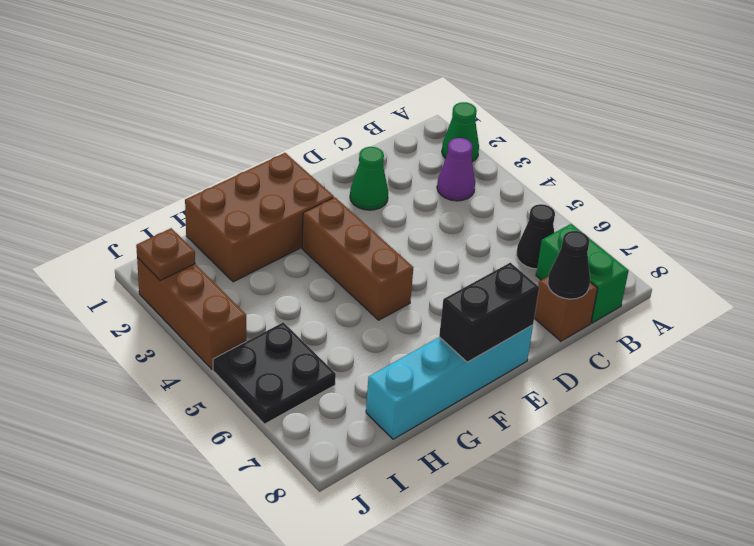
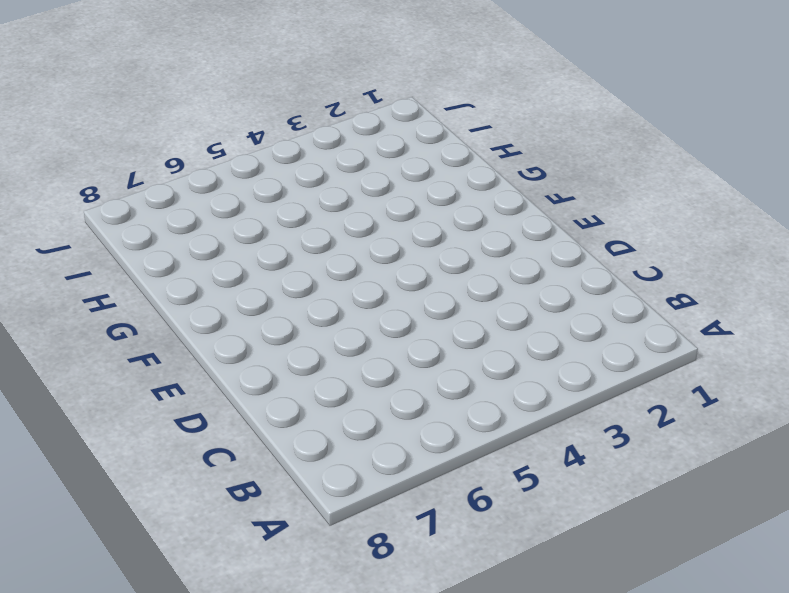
none -> green 1x1 cone [442,102,479,162]
none -> purple 1x1 cone [437,138,475,201]
none -> black 1x1 cone [517,204,555,269]

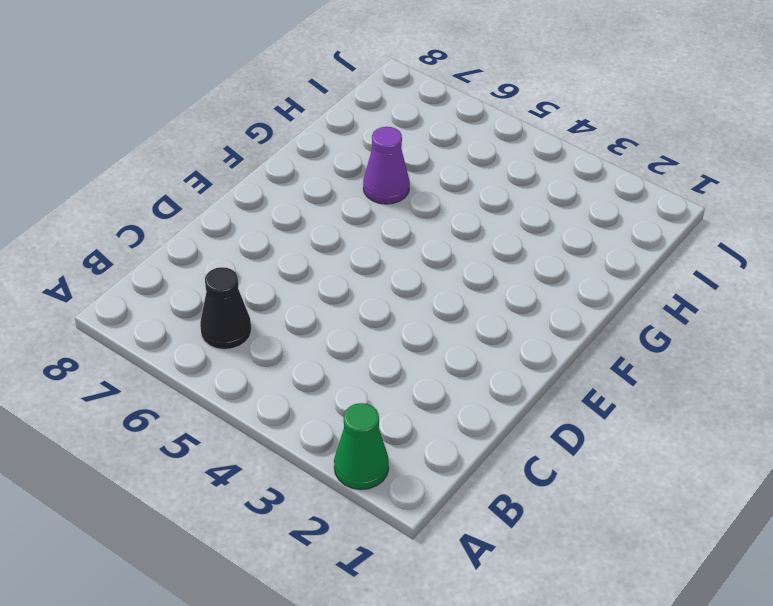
purple 1x1 cone [363,127,410,204] -> purple 1x1 cone moved to [437,138,475,201]
none -> green 1x2 brick [536,224,629,323]
none -> brown 1x1 brick [534,276,597,341]
none -> green 1x1 cone [350,147,388,210]

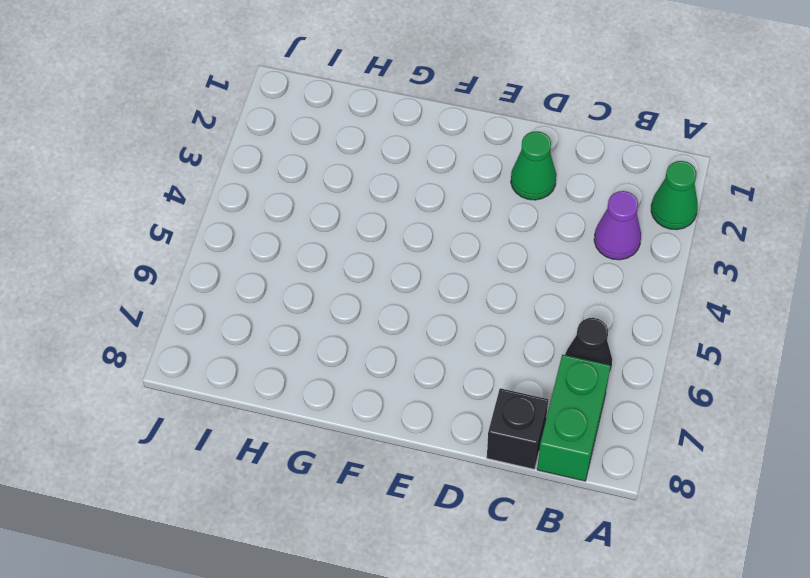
black 1x1 brick [487,388,548,469] -> brown 1x1 brick [534,276,597,341]
none -> cyan 1x4 brick [366,325,533,439]
none -> brown 2x3 brick [185,153,334,282]
none -> brown 1x3 brick [302,197,413,320]

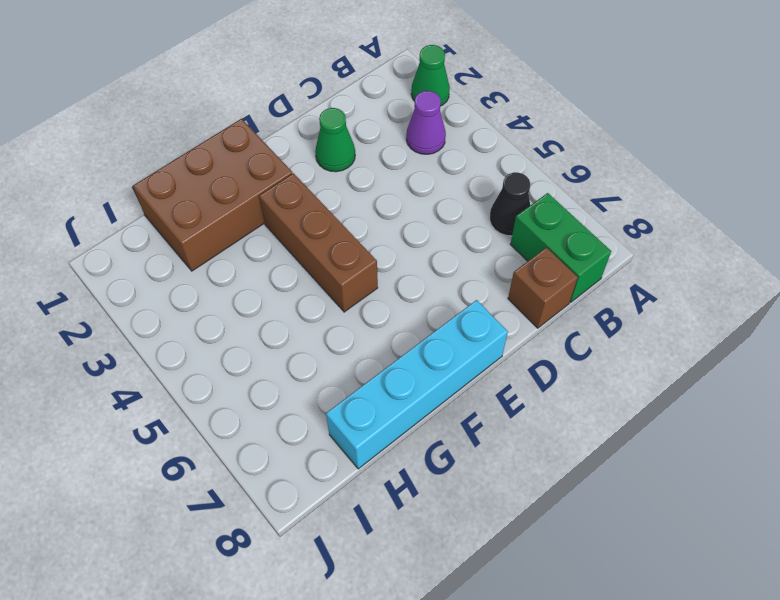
none -> black 2x2 plate [213,322,336,424]
none -> brown 1x3 brick [137,258,246,369]
none -> black 1x1 cone [548,231,590,299]

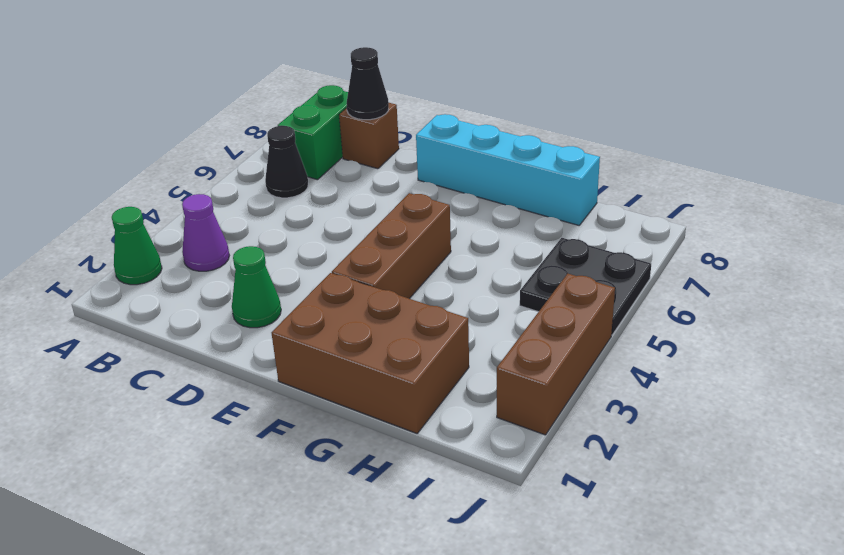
none -> black 1x2 brick [439,263,539,362]
none -> brown 1x1 plate [136,228,195,280]

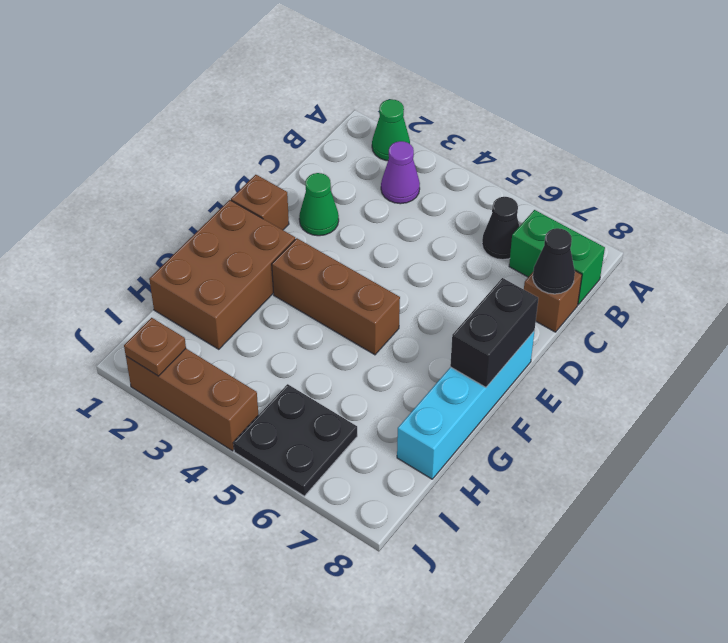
brown 1x1 brick [231,175,289,230] -> none

